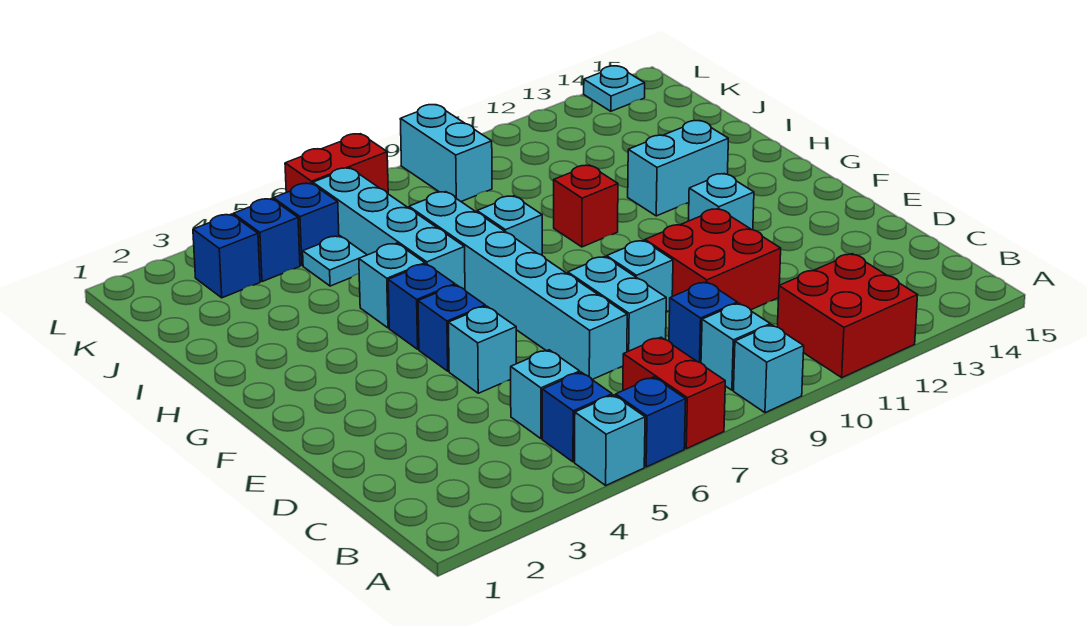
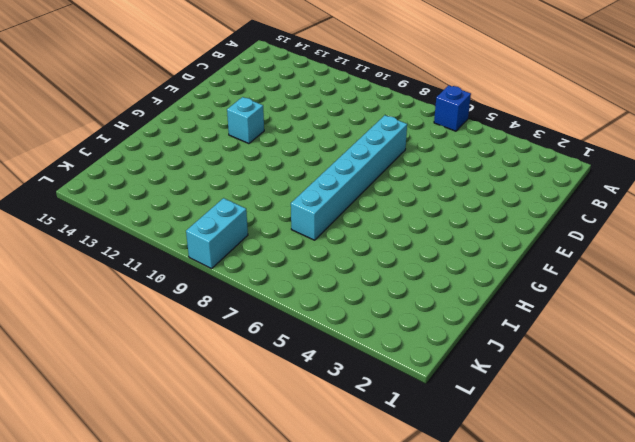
none -> cyan 1x1 brick [575,395,645,485]
none -> red 1x2 brick [623,337,725,449]
none -> cyan 1x1 brick [734,325,804,413]

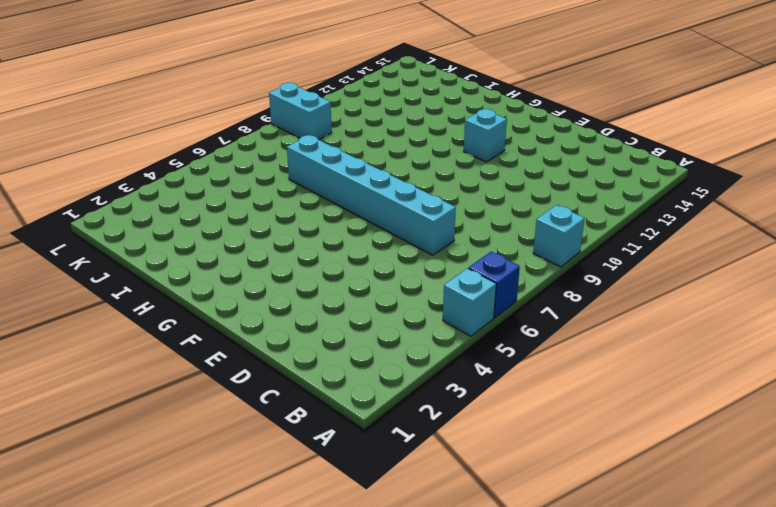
none -> red 1x2 brick [623,337,725,449]
none -> red 2x2 brick [778,254,918,377]
none -> blue 1x1 brick [542,372,612,462]

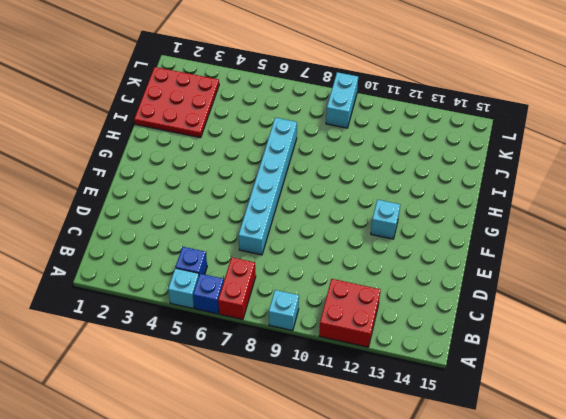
red 3x3 plate [134,67,219,138] -> blue 1x1 brick [193,214,260,298]
none -> cyan 1x1 brick [701,303,770,390]
none -> cyan 1x1 brick [511,350,580,439]
none -> blue 1x1 brick [669,282,737,363]

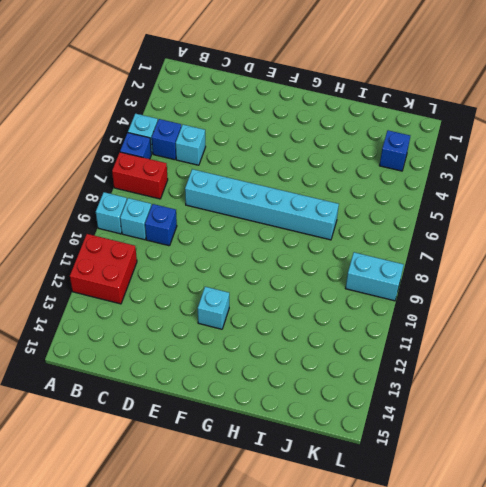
none -> cyan 1x2 brick [568,257,666,352]
none -> red 2x2 brick [645,209,781,310]
none -> cyan 1x1 brick [448,306,516,393]

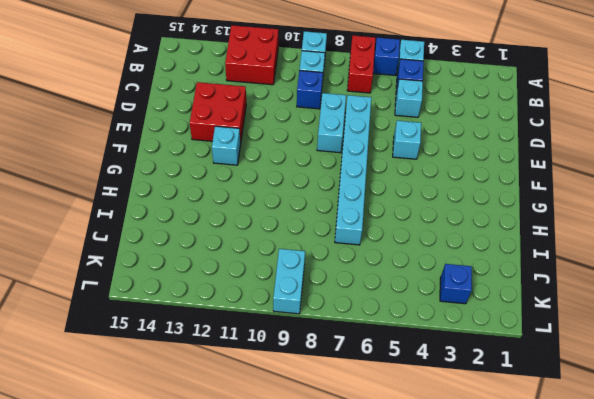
red 2x2 brick [190,82,246,144] -> red 2x2 brick moved to [645,209,781,310]
none -> cyan 1x1 brick [607,240,673,312]
none -> blue 1x1 brick [418,285,485,371]
none -> blue 1x1 brick [388,264,455,349]

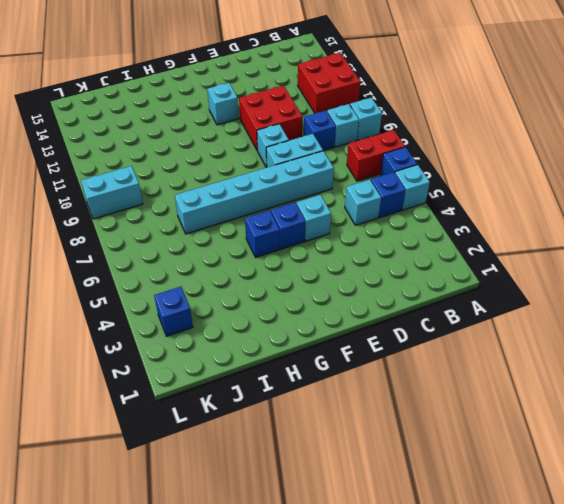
none -> cyan 1x1 brick [359,243,425,328]
none -> cyan 1x4 brick [313,168,465,290]
none -> cyan 1x1 brick [477,196,542,255]

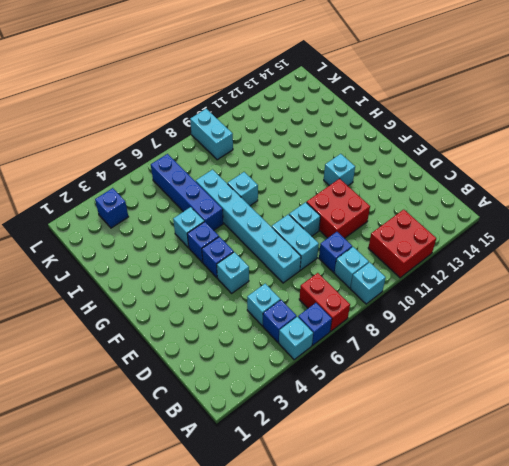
blue 1x4 brick [151,154,223,230] -> cyan 1x4 brick [313,168,465,290]
none -> red 1x1 brick [554,165,618,247]
none -> cyan 1x2 brick [628,121,728,216]
none -> cyan 1x1 plate [303,236,367,286]

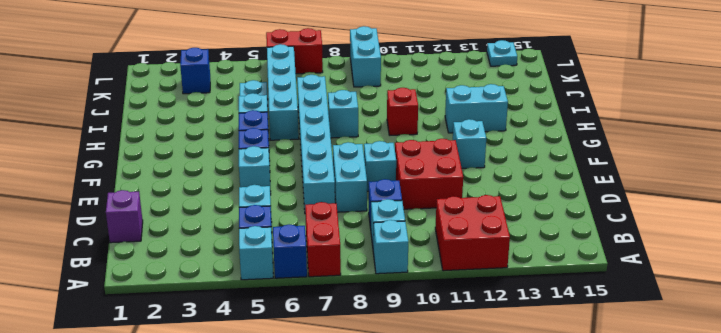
purple 1x1 brick [106,190,143,243] -> none
none -> blue 1x1 brick [233,199,300,282]
none -> blue 1x1 brick [273,183,339,266]

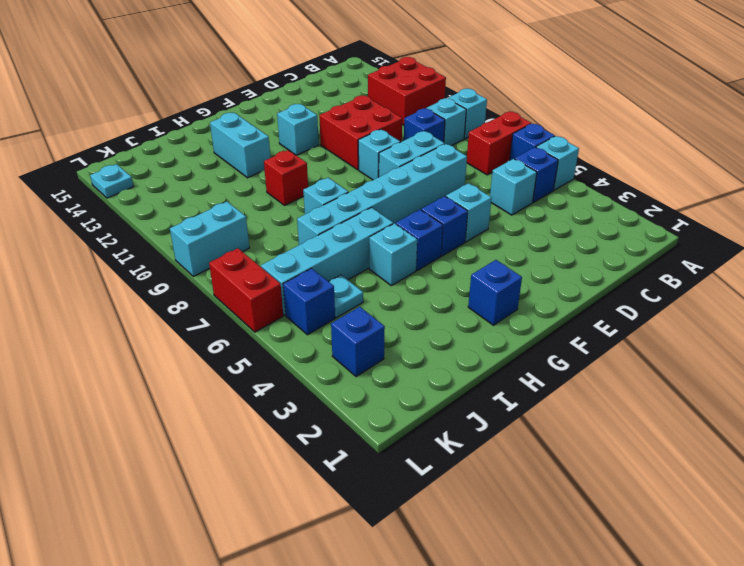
blue 1x1 brick [468,260,522,325] -> blue 1x1 brick moved to [233,199,300,282]

